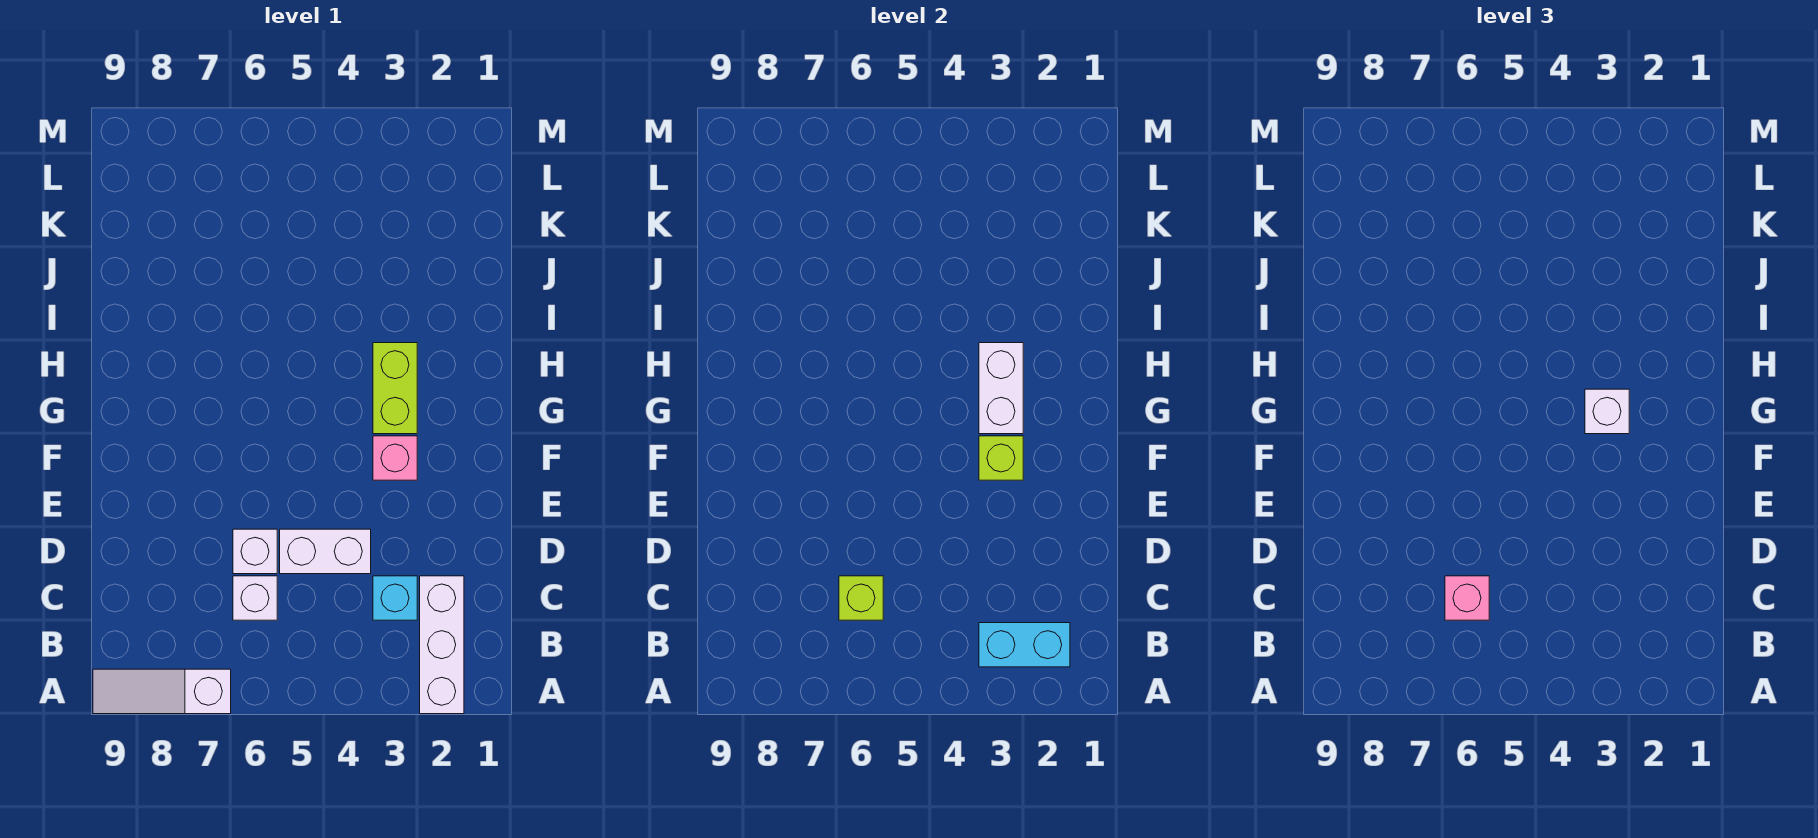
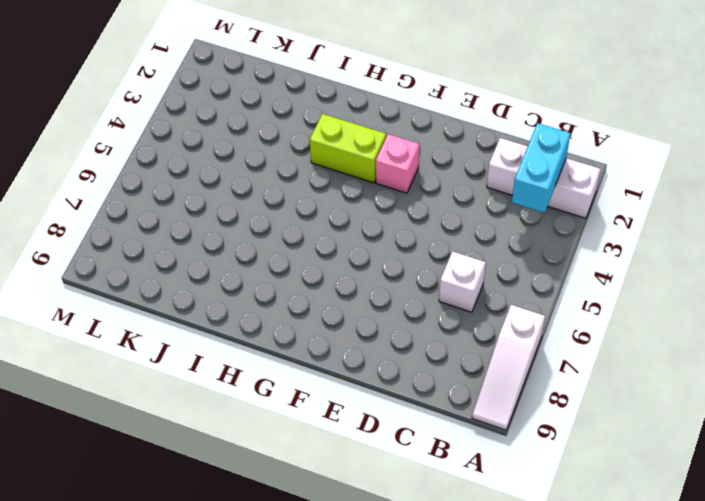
none -> cyan 1x1 brick [373,576,417,620]
none -> white 1x2 brick [280,529,371,574]
none -> white 1x1 brick [233,529,277,574]

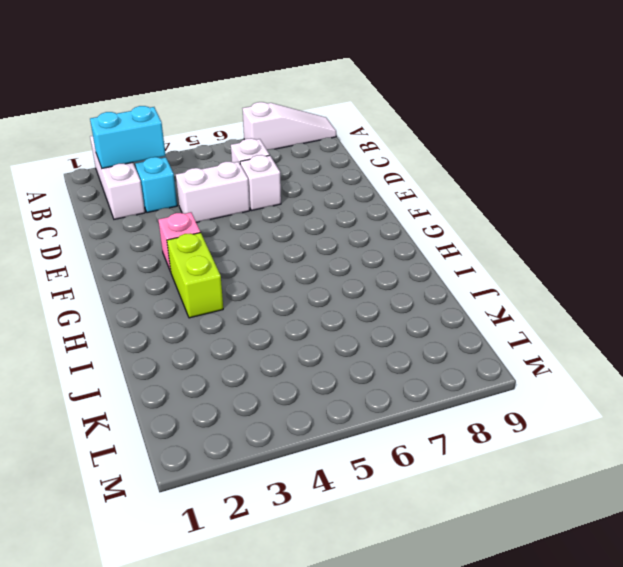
none -> lime 1x1 brick [839,576,883,620]
none -> lime 1x1 brick [979,436,1023,480]
none -> white 1x2 brick [979,343,1023,434]

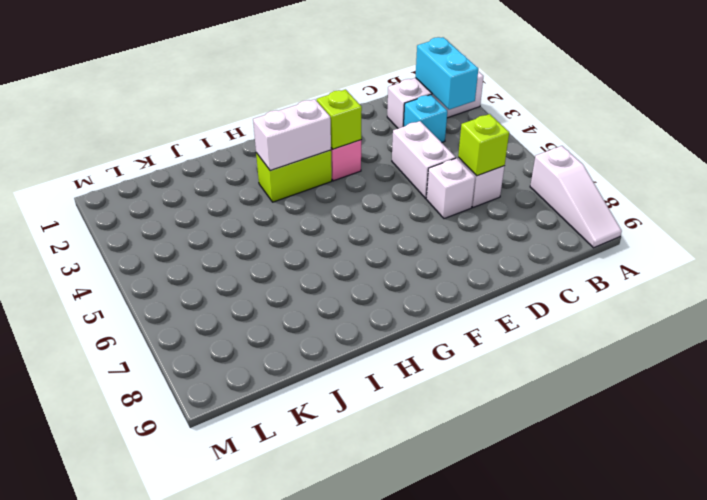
none -> pink 1x1 brick [1445,576,1489,620]
none -> white 1x1 brick [1585,389,1629,434]

